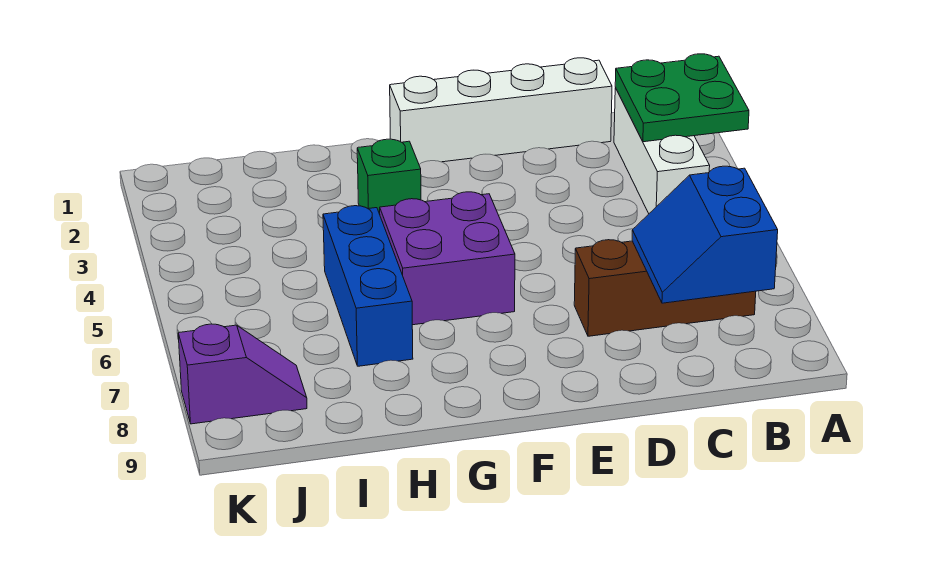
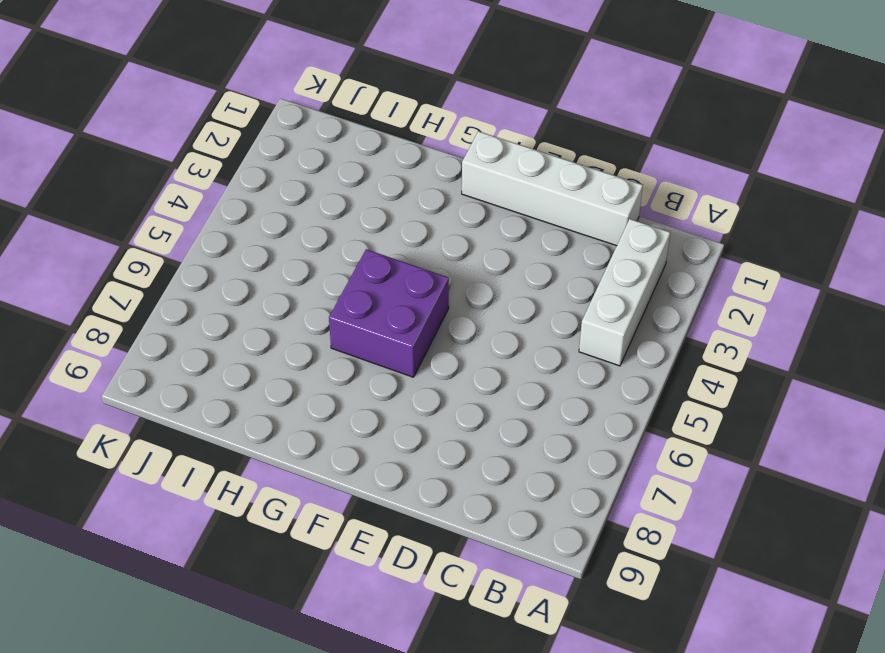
none -> brown 1x3 brick [574,240,756,336]
none -> green 1x1 brick [357,139,421,214]

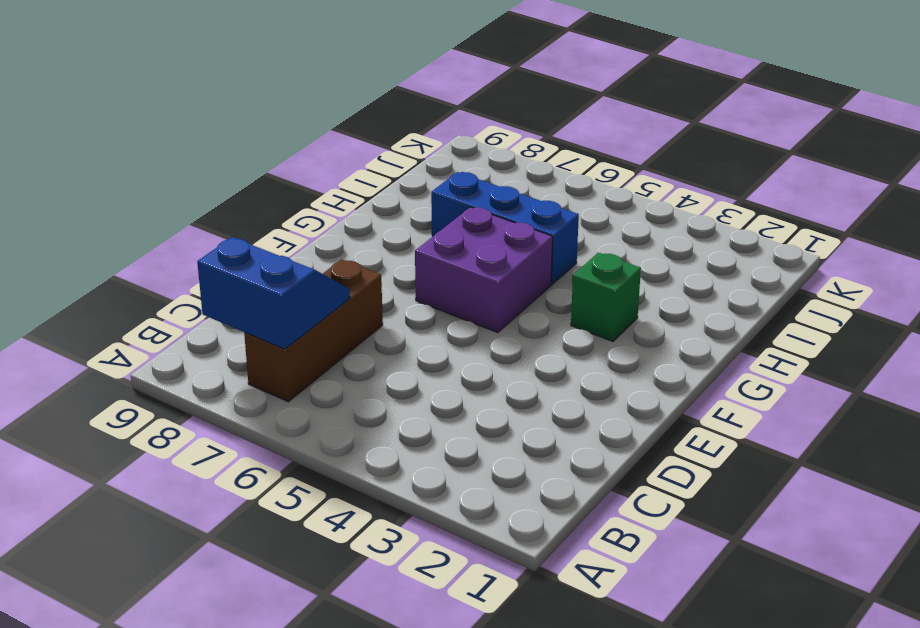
none -> white 1x3 brick [614,88,710,213]
none -> white 1x4 brick [390,58,612,164]

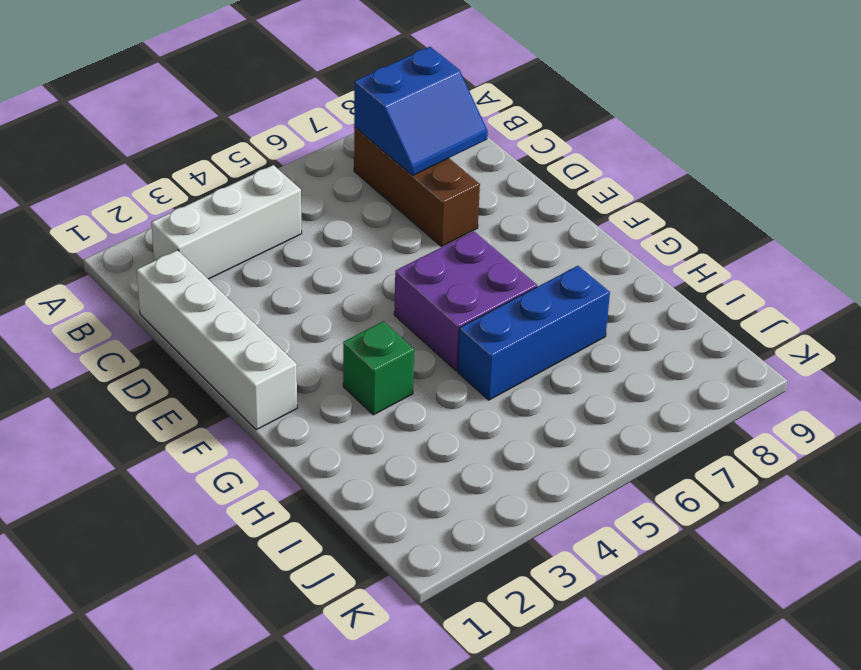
none -> purple 1x2 slope [178,324,307,424]
none -> green 2x2 plate [615,54,749,142]

